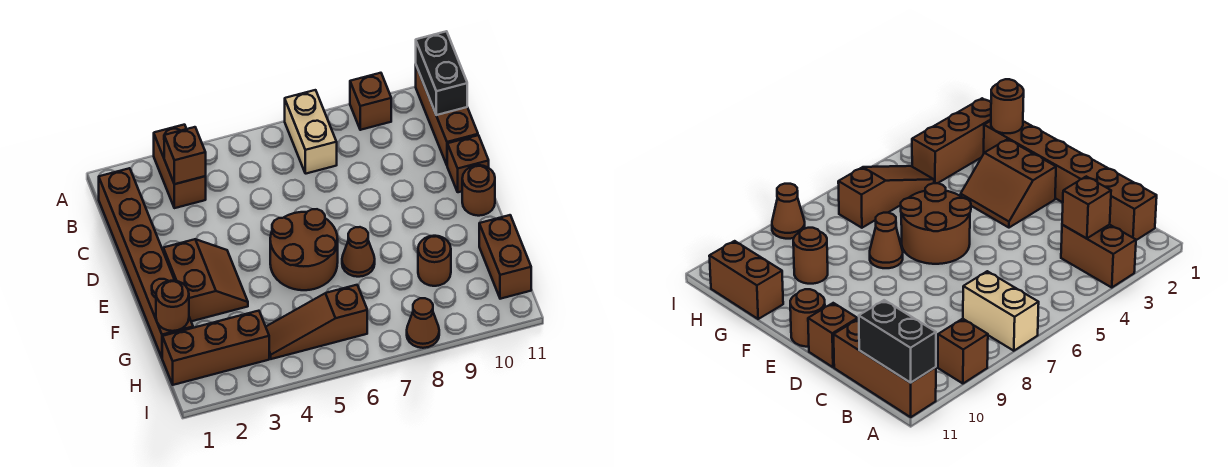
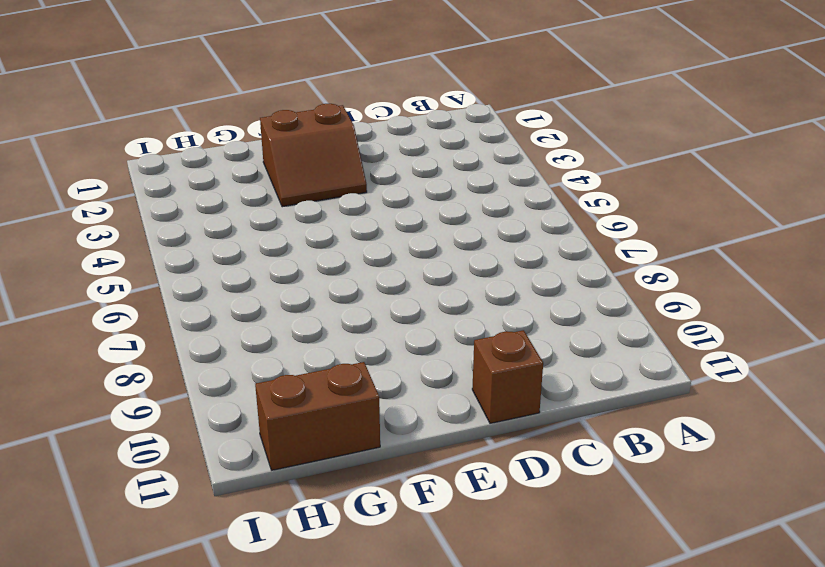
none -> brown 1x2 brick [154,125,206,208]
none -> tan 1x2 brick [285,90,337,174]
none -> brown 1x1 brick [350,73,391,130]

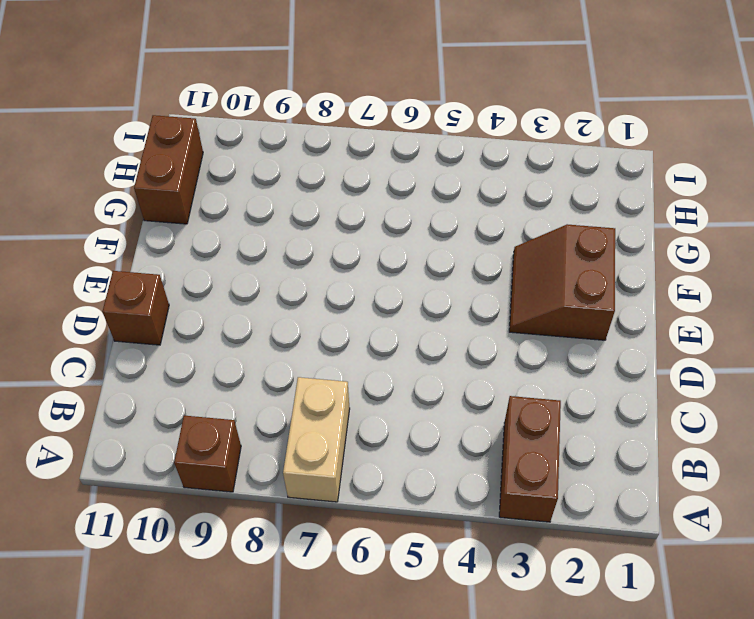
none -> brown 1x3 brick [416,66,478,165]
none -> brown 1x6 brick [99,168,193,357]
none -> brown 2x2 round brick [270,209,338,290]

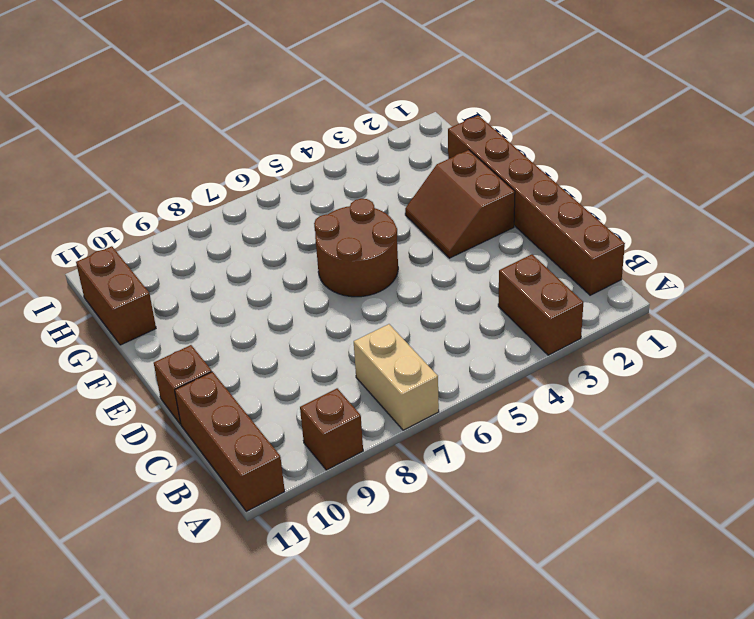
none -> brown 1x1 round brick [462,165,495,216]
none -> brown 1x1 cone [342,227,375,277]
none -> brown 1x1 round brick [418,236,451,286]

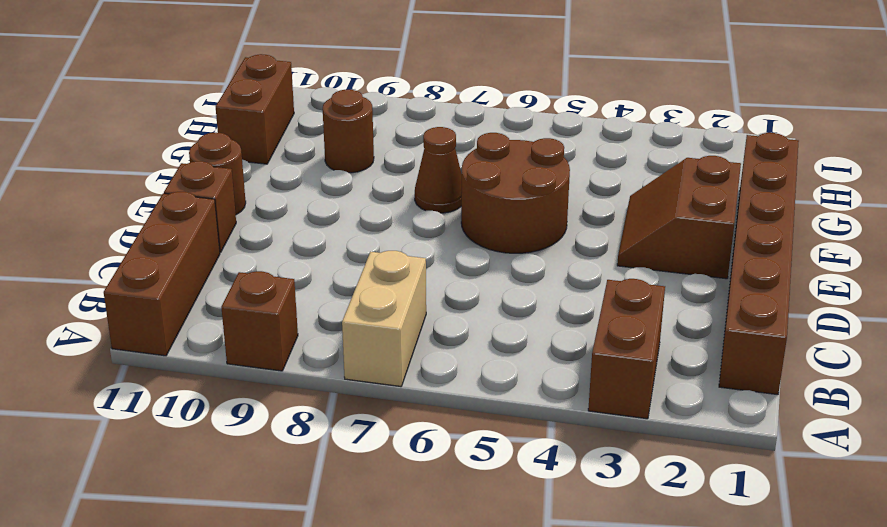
none -> brown 1x3 brick [162,311,269,385]
none -> brown 1x3 slope [266,285,367,359]
none -> brown 1x1 cone [407,298,439,348]

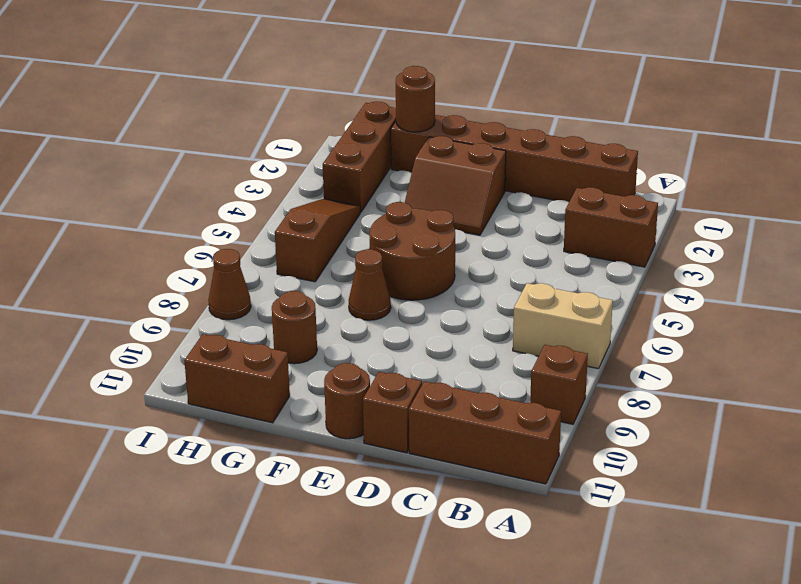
none -> black 1x2 brick [416,31,467,115]
none -> brown 1x1 brick [164,127,206,184]

